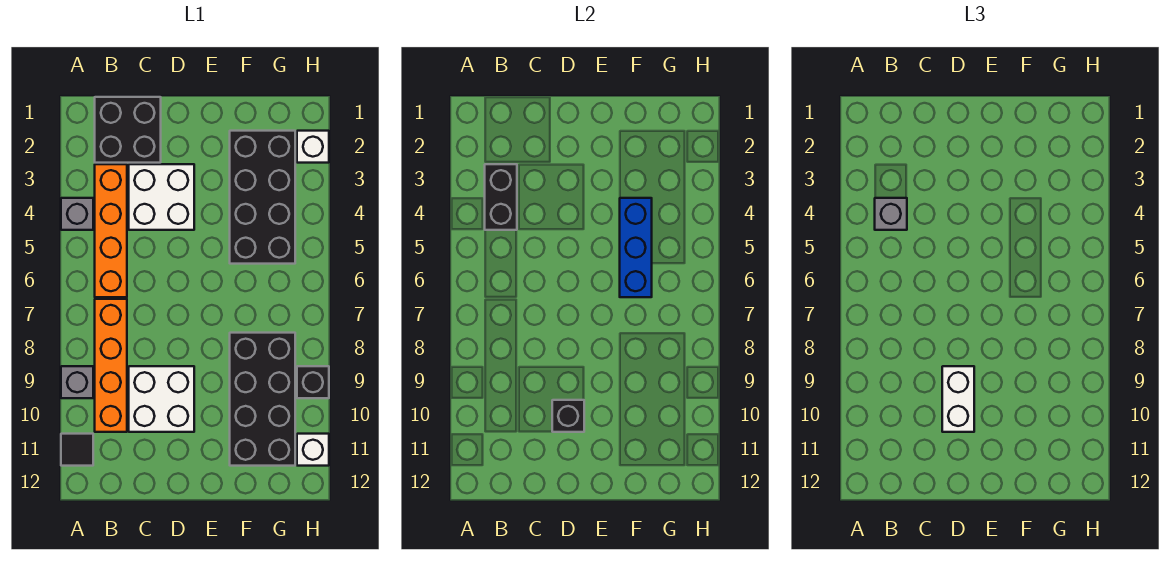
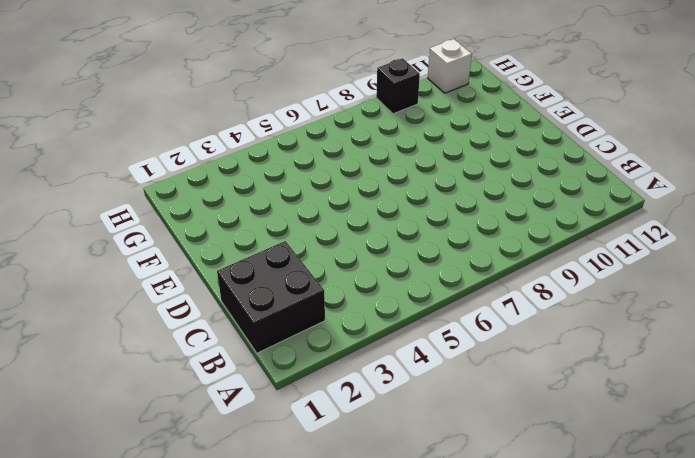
none -> grey 1x1 brick [61,198,93,230]
none -> grey 1x1 brick [61,366,93,398]
none -> black 1x1 tile [61,434,93,466]

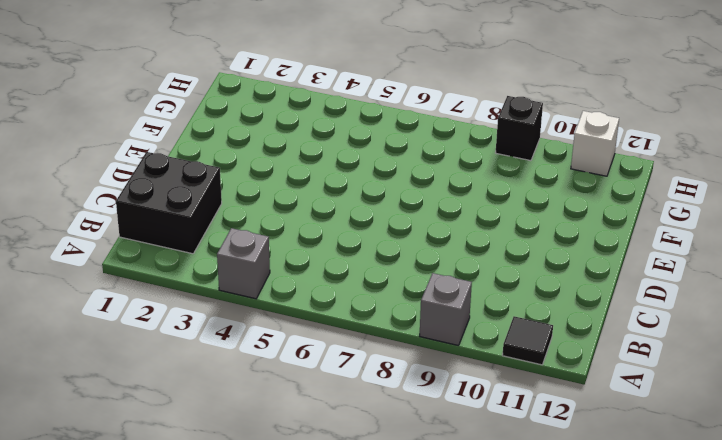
none -> orange 1x4 brick [95,164,127,297]
none -> orange 1x4 brick [95,299,127,432]
none -> white 2x2 brick [129,164,194,230]

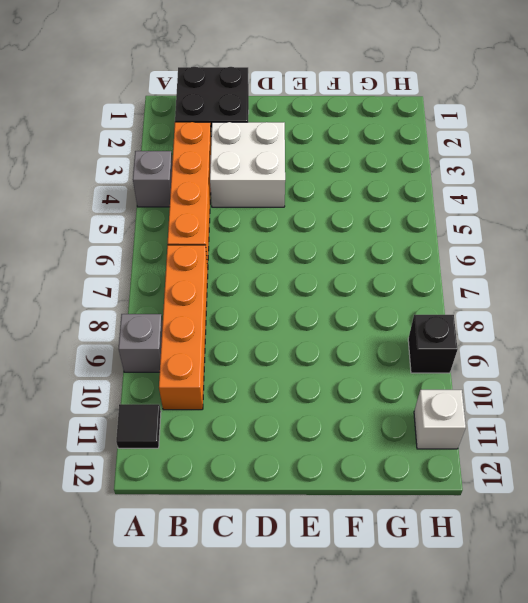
none -> white 2x2 brick [129,366,194,432]
none -> black 2x4 brick [230,131,295,264]
none -> black 2x4 brick [230,333,295,466]

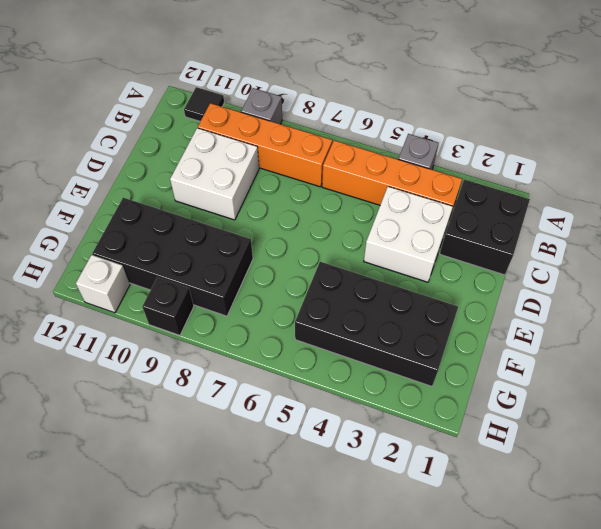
none -> white 1x1 brick [297,131,329,163]
none -> black 1x2 brick [485,164,517,230]
none -> black 1x1 brick [552,400,584,432]

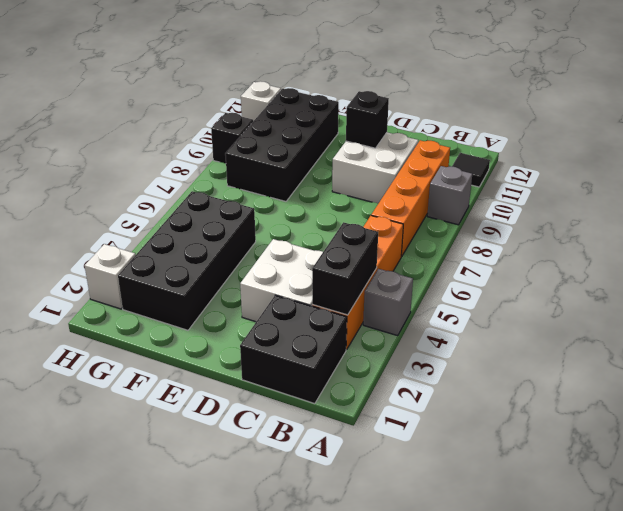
none -> blue 1x3 brick [620,198,652,297]
none -> grey 1x1 brick [875,198,907,230]
none -> white 1x2 brick [942,366,974,432]

